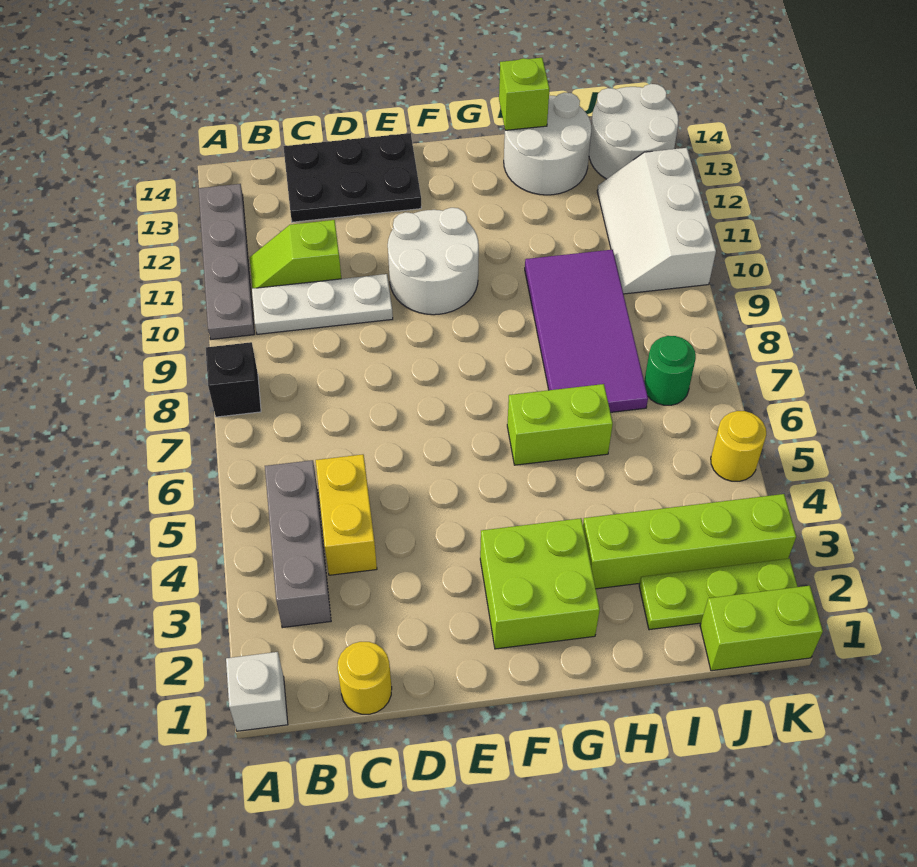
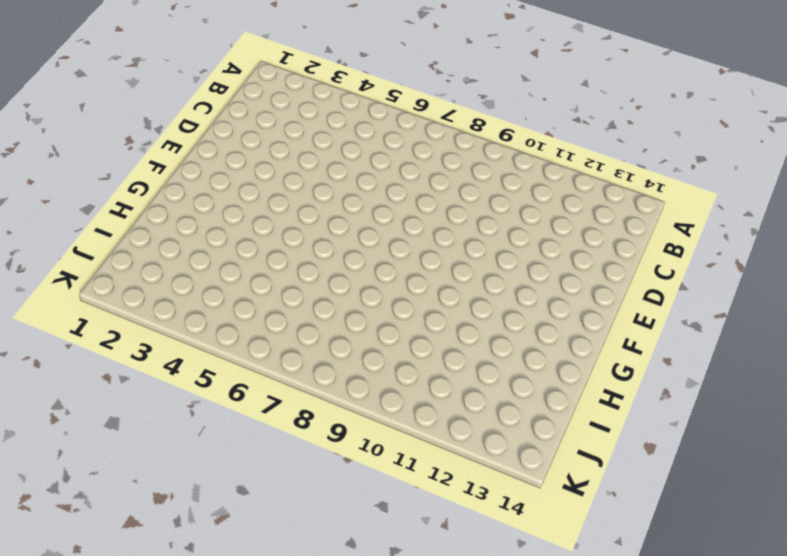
none -> white 1x1 brick [226,652,288,731]
none -> black 1x1 brick [206,342,261,417]
none -> grey 1x4 plate [199,184,254,339]

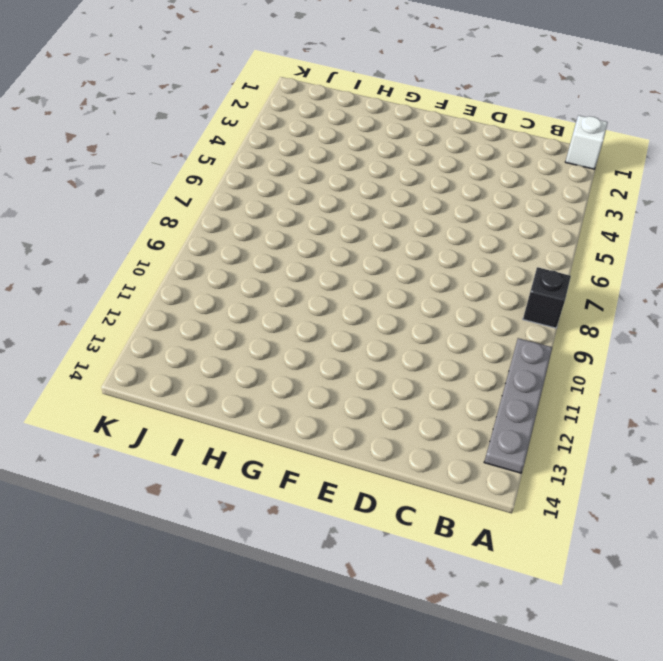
none -> grey 1x3 brick [265,460,331,628]
none -> white 1x3 plate [252,274,393,334]
none -> lime 1x2 slope [250,220,341,288]

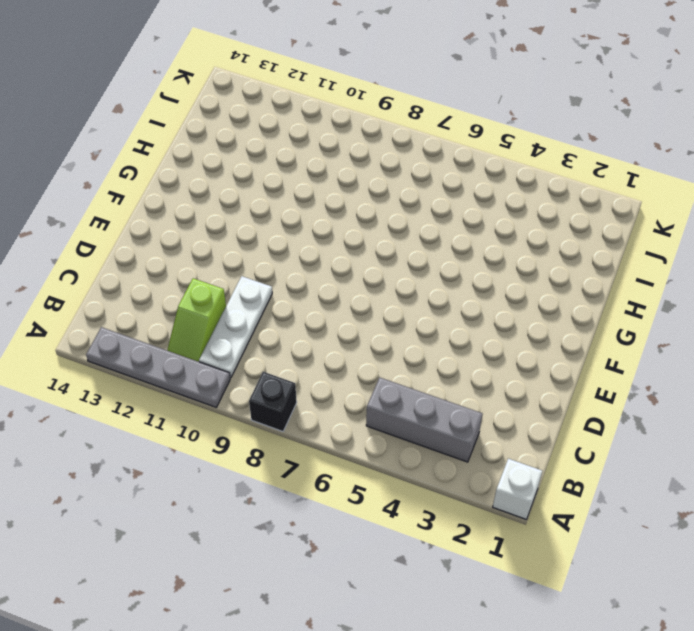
none -> yellow 1x1 round brick [337,642,392,714]
none -> yellow 1x2 brick [316,454,377,575]
none -> black 2x3 plate [283,133,421,222]

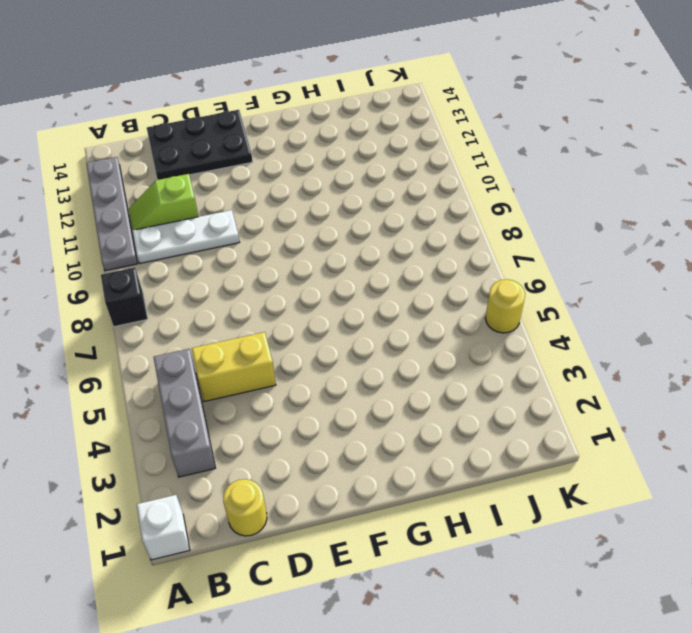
yellow 1x2 brick [192,332,276,402] -> yellow 1x2 brick turned to [316,454,377,575]
none -> white 2x2 round brick [388,208,479,315]
none -> lime 2x2 brick [480,518,600,649]
none -> lime 1x2 brick [507,384,613,465]

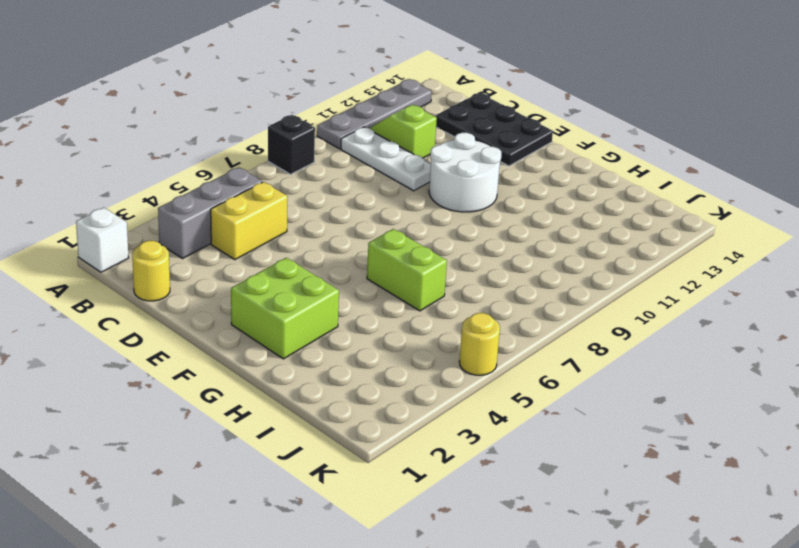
none -> lime 1x4 brick [583,494,796,589]
none -> purple 2x4 tile [525,250,648,412]
none -> white 2x2 round brick [504,93,592,195]

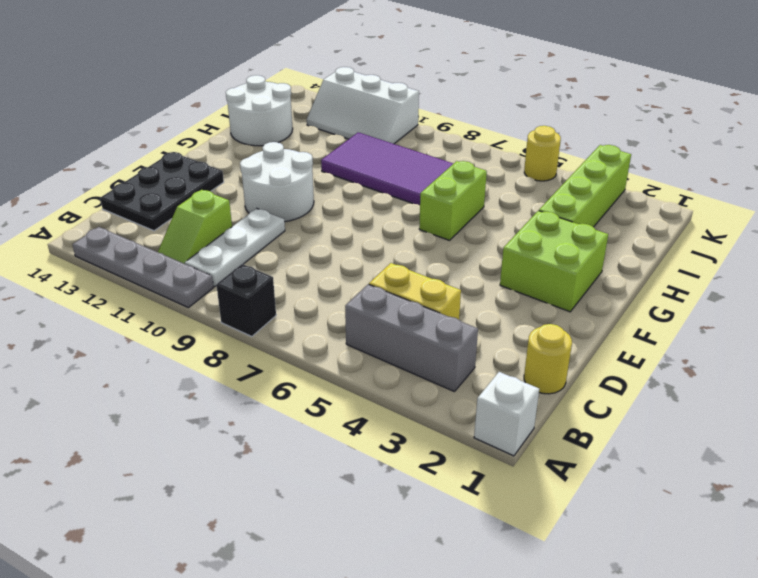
none -> lime 1x3 plate [639,558,797,630]
none -> lime 1x2 brick [700,586,823,671]
none -> green 1x1 round brick [644,336,696,405]

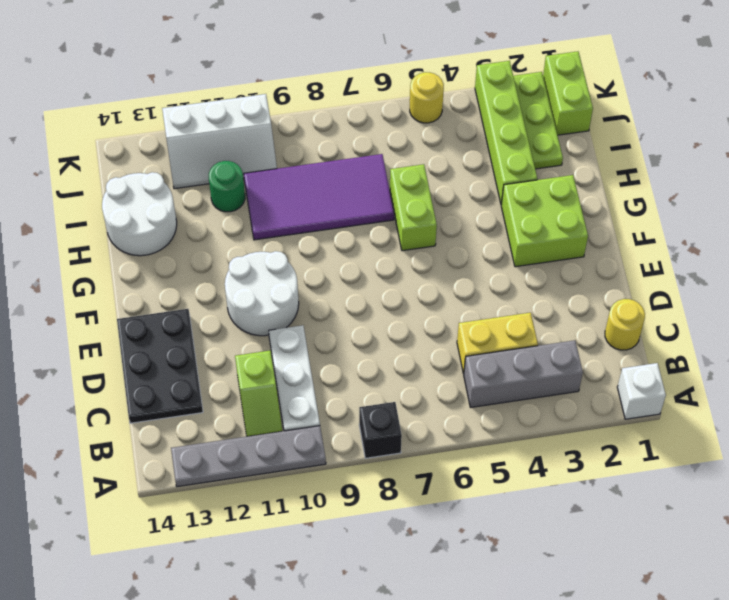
green 1x1 round brick [209,161,245,212] -> green 1x1 round brick moved to [644,336,696,405]
none -> white 2x2 round brick [589,84,679,179]
none -> lime 1x1 brick [499,58,549,130]

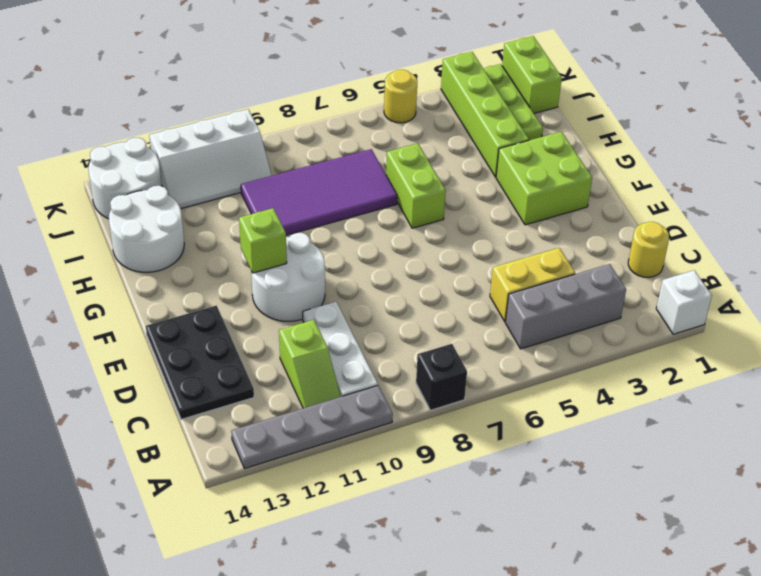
lime 1x1 brick [239,208,287,273] -> lime 1x1 brick moved to [499,58,549,130]
none -> green 1x1 round brick [644,336,696,405]

